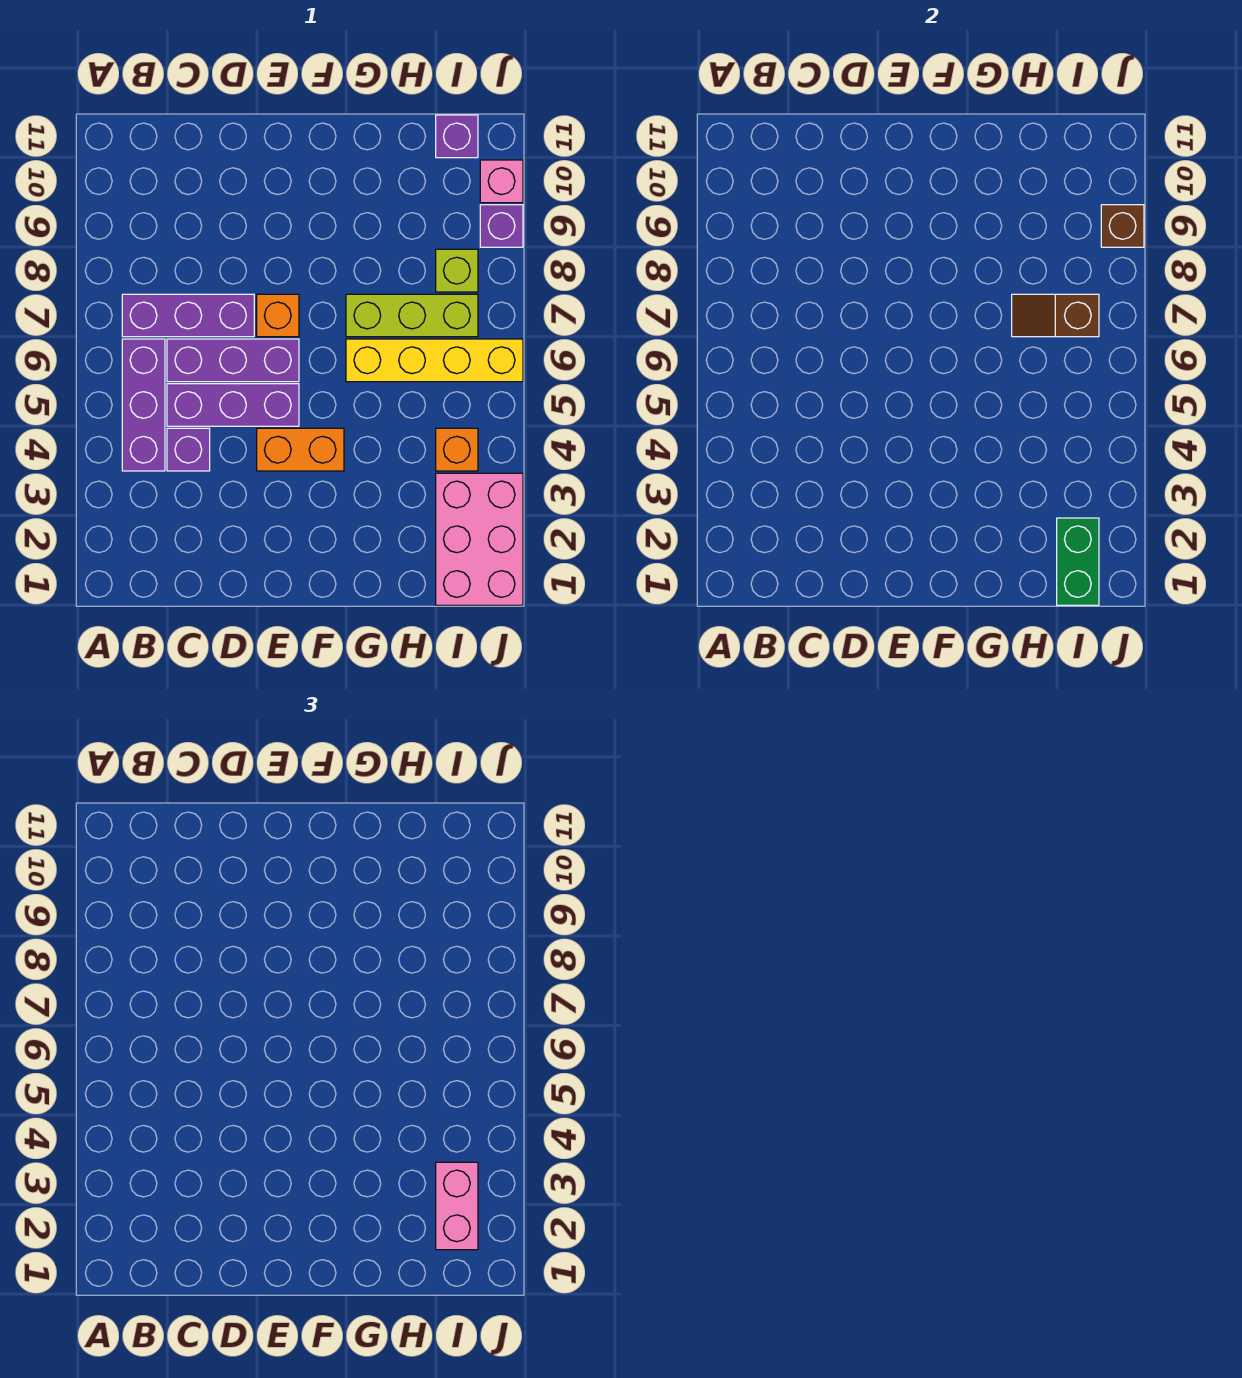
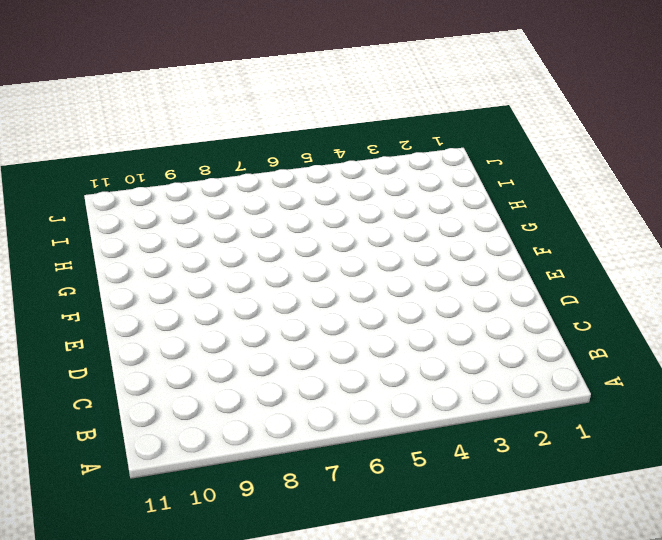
none -> purple 1x3 brick [122,339,165,471]
none -> purple 1x3 brick [122,294,254,337]
none -> purple 1x1 brick [167,428,210,471]

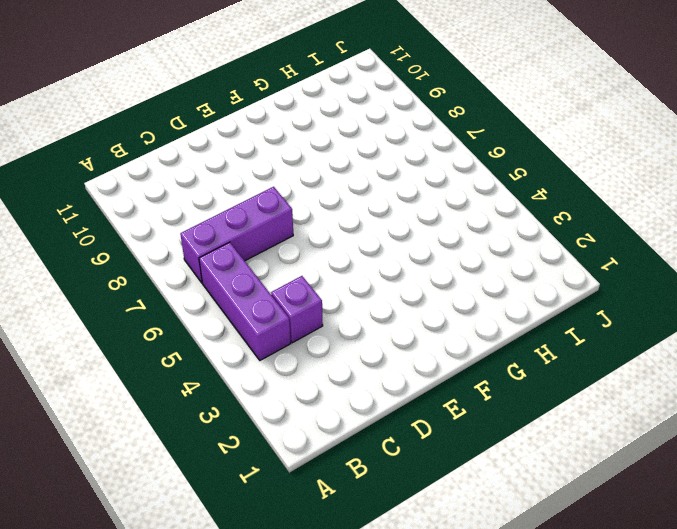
none -> purple 1x3 brick [167,384,299,426]
none -> purple 1x3 brick [167,339,299,382]
none -> orange 1x2 brick [257,428,344,471]

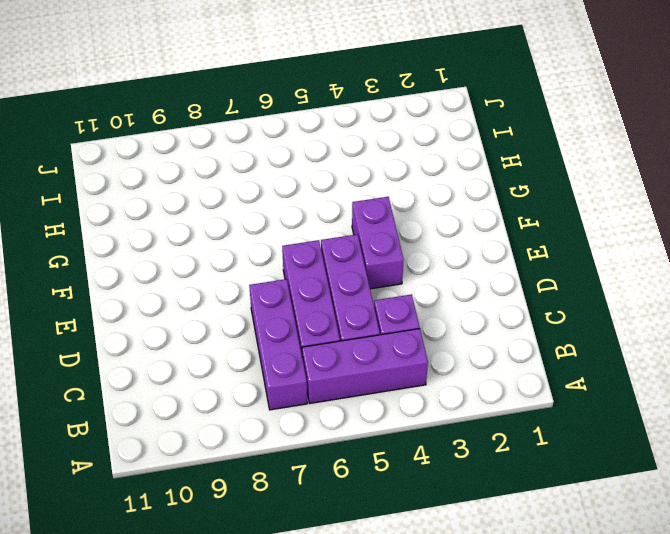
purple 1x2 brick [352,197,404,289] -> orange 1x2 brick [257,428,344,471]
none -> orange 1x1 brick [257,294,299,337]
none -> yellow 1x4 brick [346,339,523,382]
none -> lime 1x3 brick [346,294,478,337]

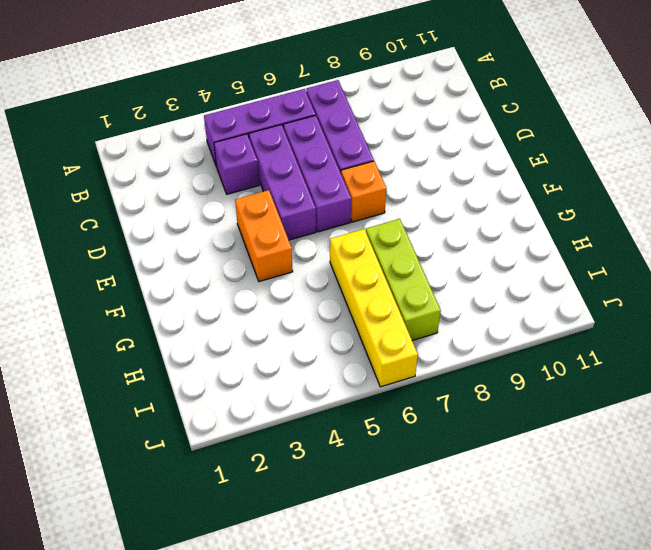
none -> pink 2x3 brick [436,473,523,605]
none -> orange 1x1 brick [436,428,478,471]
none -> lime 1x1 brick [436,249,478,292]

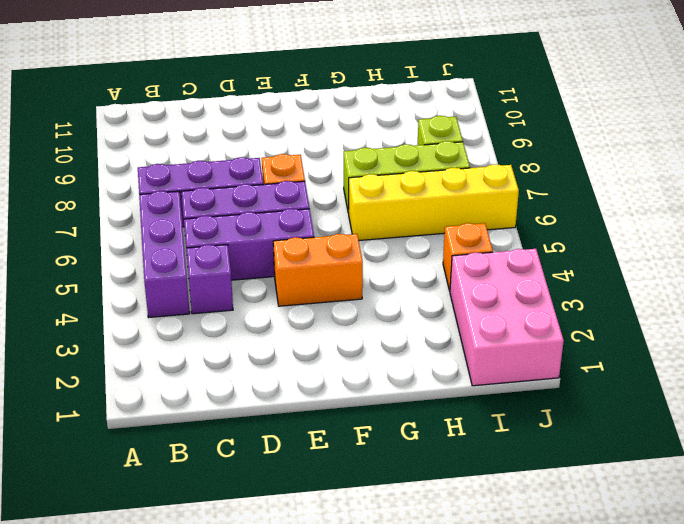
none -> purple 1x1 brick [436,115,478,158]
none -> purple 1x1 brick [480,205,523,247]
none -> pink 1x1 brick [480,160,523,203]

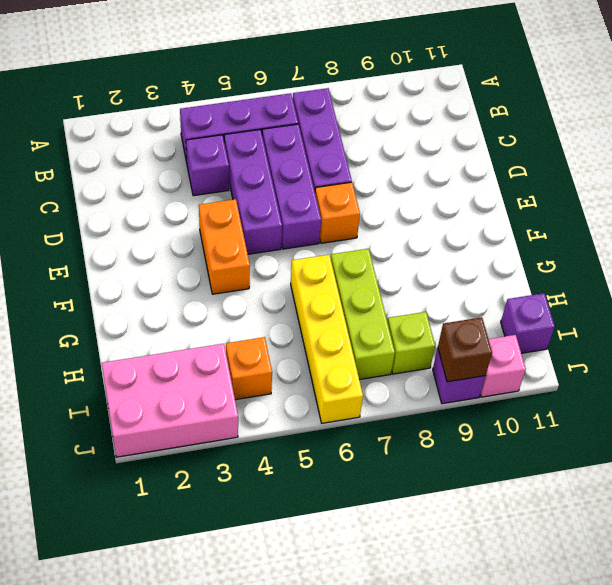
none -> brown 1x2 slope [1012,294,1099,337]
none -> green 1x2 brick [1057,518,1099,605]
none -> pink 1x2 brick [436,1162,478,1250]

